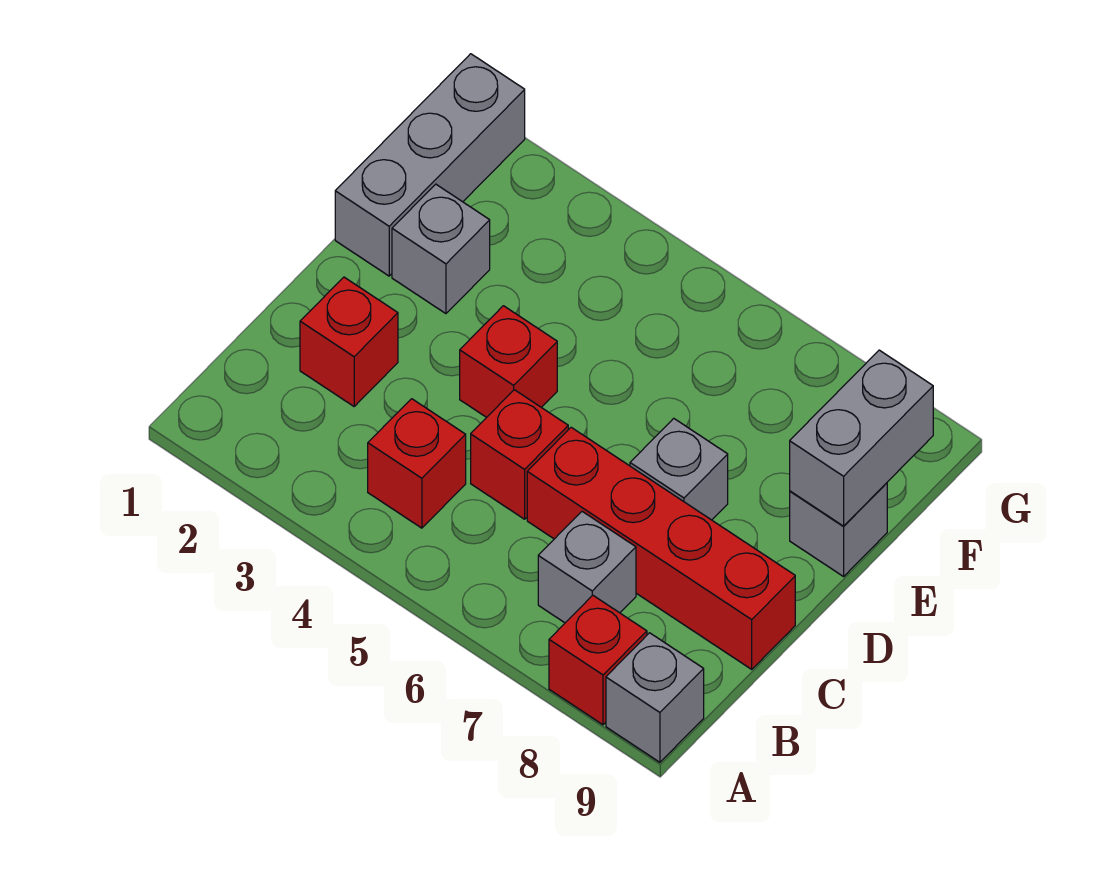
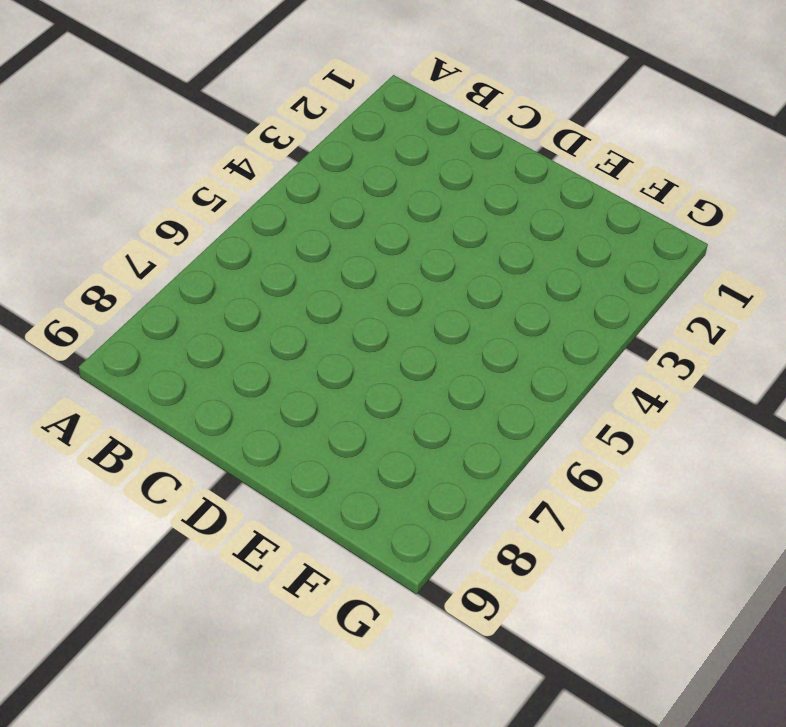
none -> red 1x1 brick [549,595,647,725]
none -> grey 1x1 brick [606,633,704,762]
none -> red 1x1 brick [368,399,466,528]

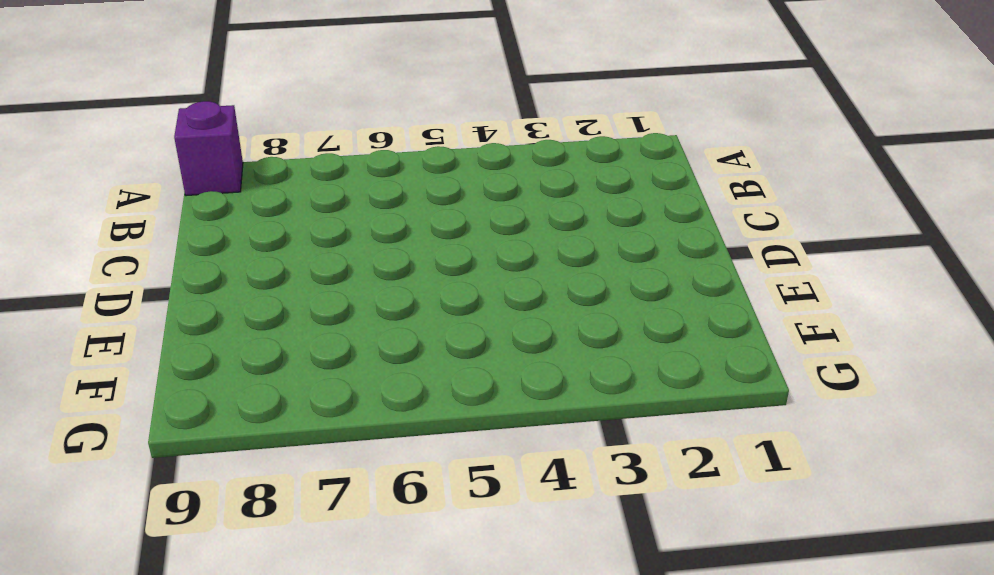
purple 1x1 brick [174,101,243,196] -> grey 1x1 brick [606,633,704,762]
none -> red 1x1 brick [549,595,647,725]
none -> red 1x1 brick [368,399,466,528]
none -> grey 1x1 brick [538,512,636,623]

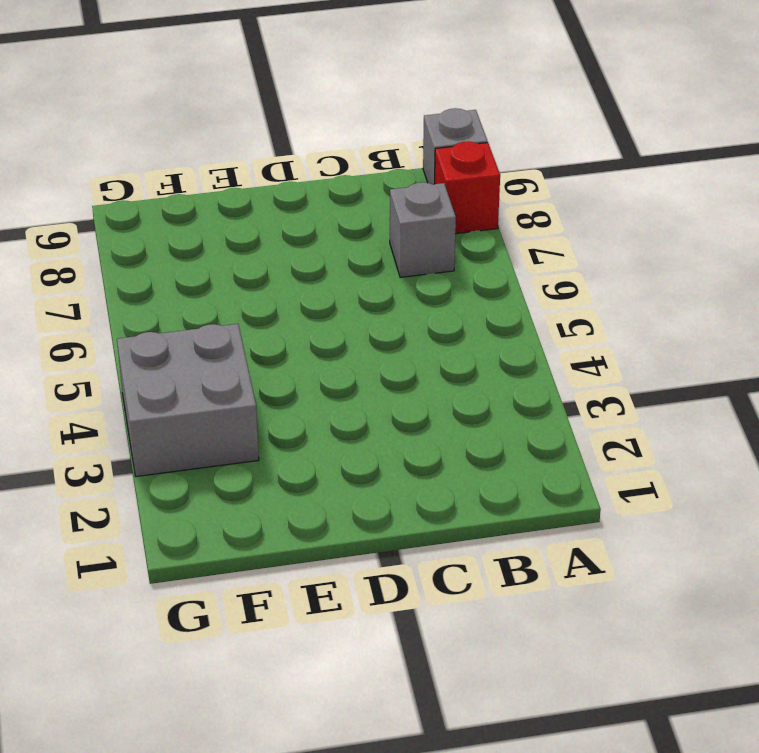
grey 2x2 brick [117,324,259,477] -> none
none -> red 1x1 brick [368,399,466,528]
none -> red 1x1 brick [300,277,398,406]
none -> red 1x1 brick [471,390,568,519]

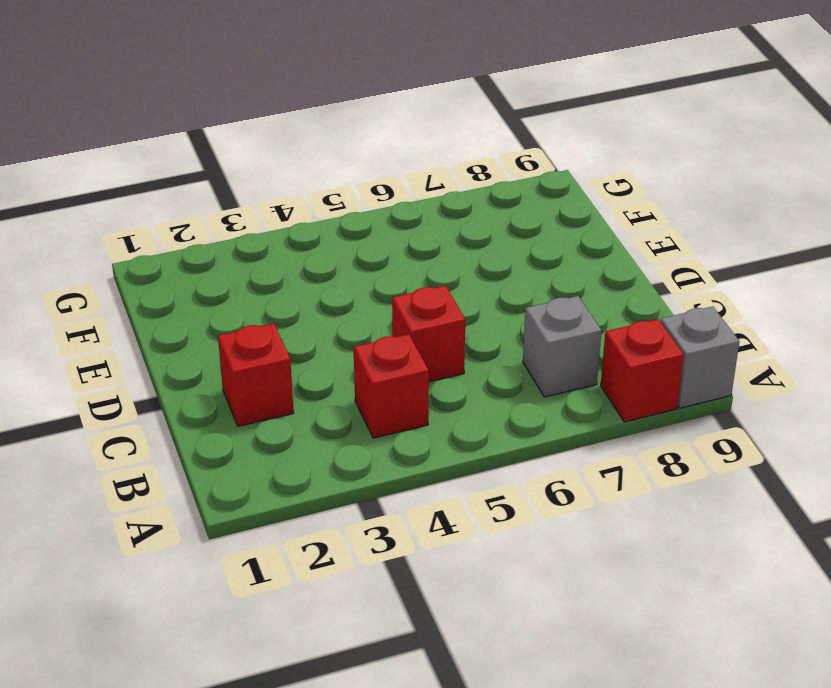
none -> red 1x4 brick [527,427,795,669]
none -> red 1x1 brick [460,306,557,417]
none -> grey 1x1 brick [630,418,728,520]

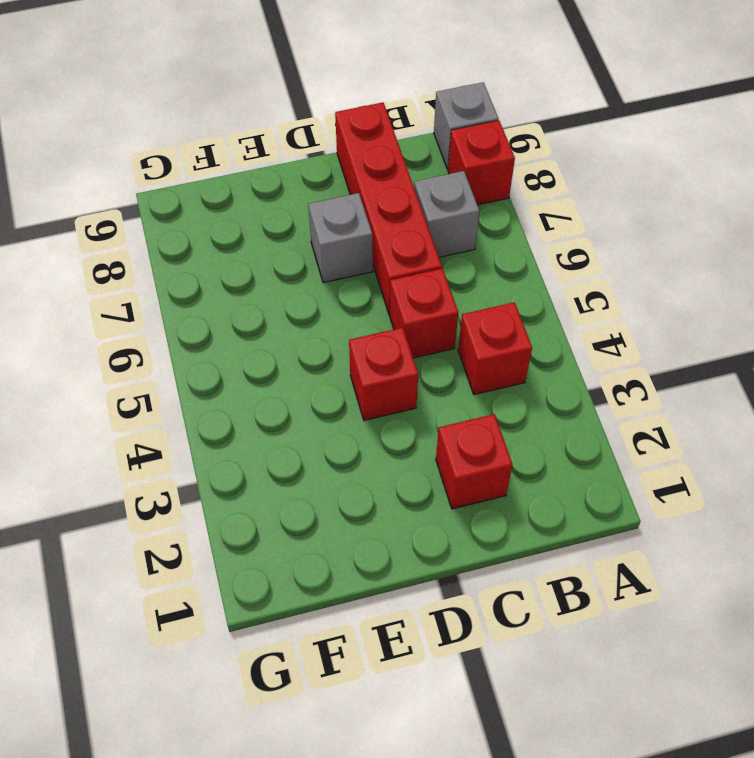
none -> grey 1x3 brick [335,54,525,276]
none -> grey 1x1 brick [392,184,490,314]
none -> grey 1x1 brick [790,483,887,577]

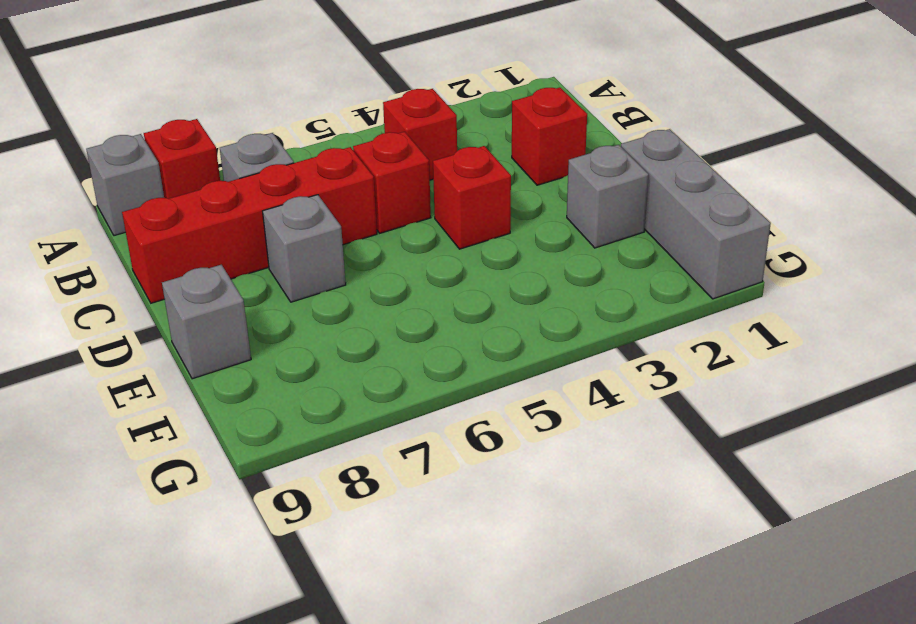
none -> grey 1x2 brick [790,350,933,526]

